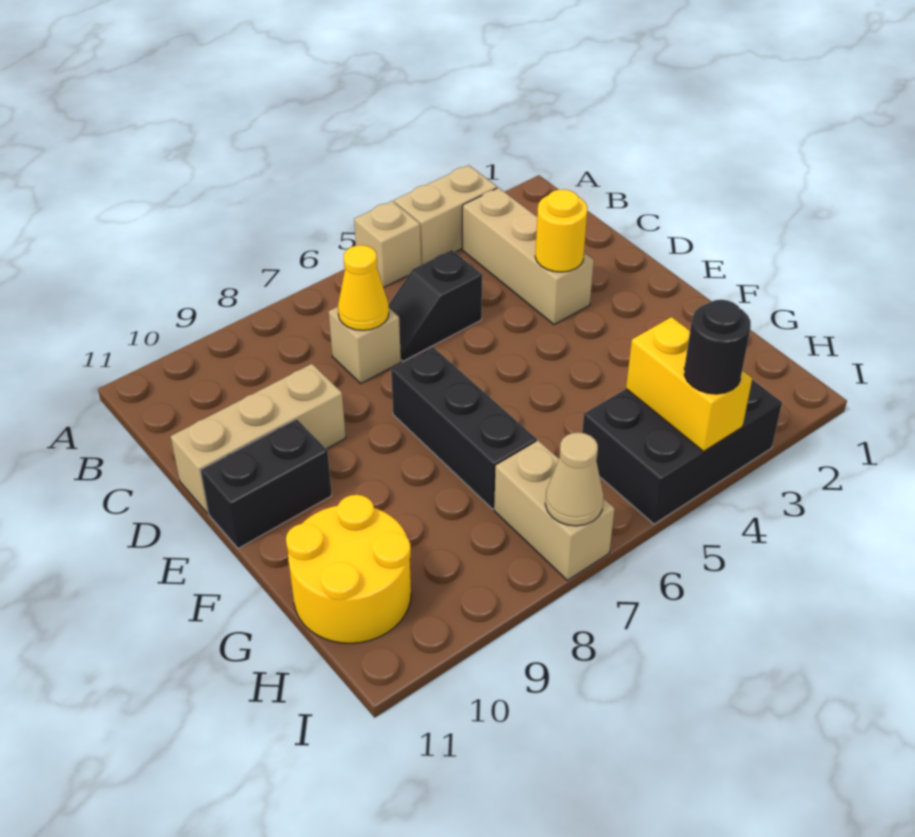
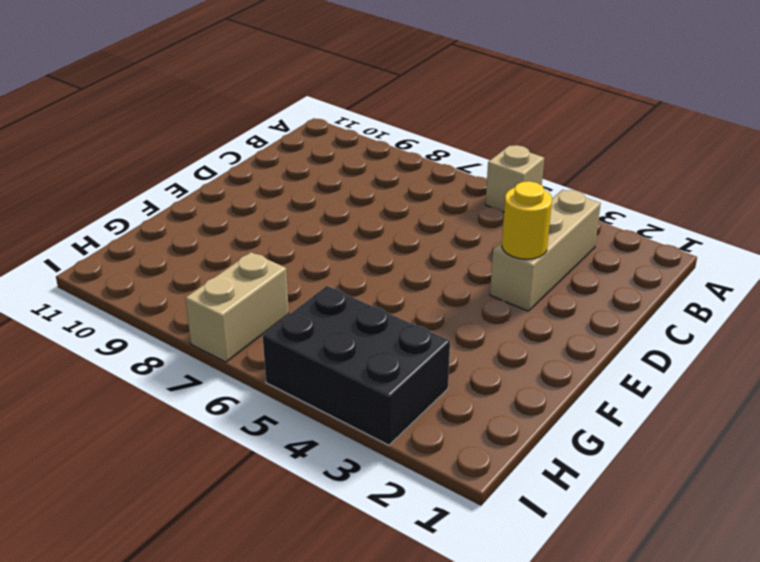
none -> tan 1x2 brick [394,165,497,265]
none -> black 1x2 slope [389,250,482,361]
none -> tan 1x1 brick [329,307,401,383]

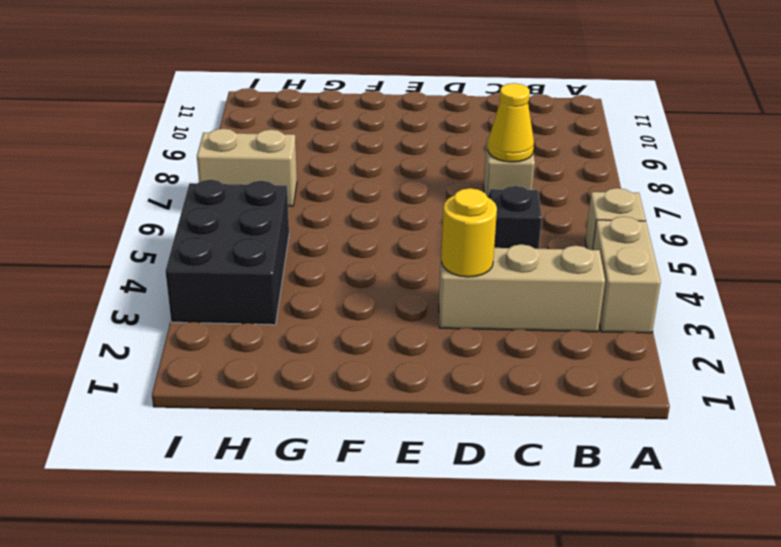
none -> tan 1x3 brick [171,364,346,513]
none -> black 1x3 brick [391,347,537,509]
none -> black 1x2 brick [201,419,332,548]

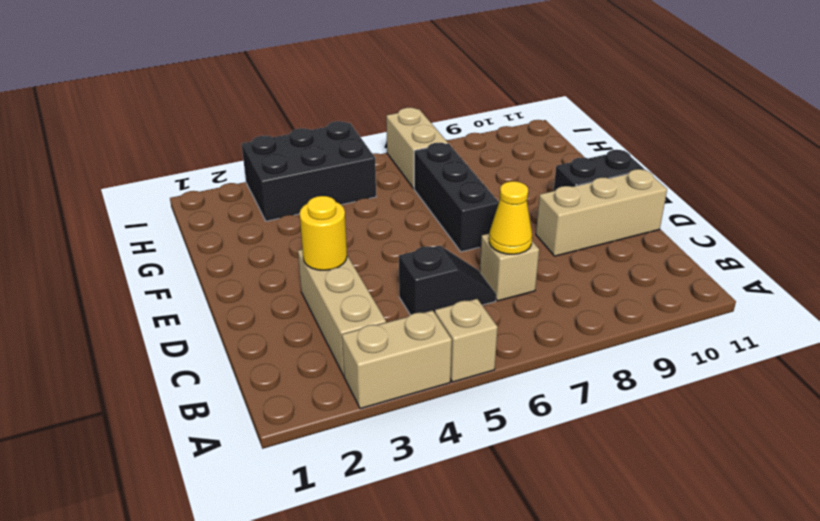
none -> yellow 2x2 round brick [286,495,411,643]
none -> yellow 1x2 brick [626,317,752,451]
none -> tan 1x1 cone [545,432,604,526]

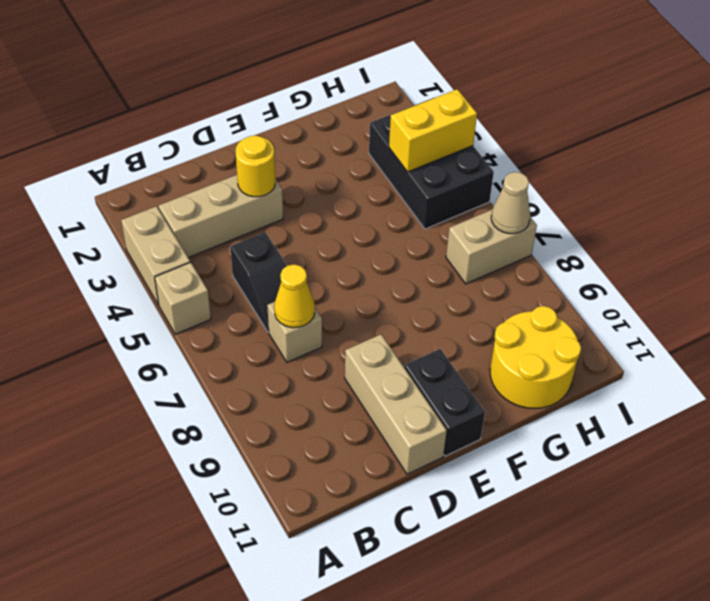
none -> black 1x3 brick [391,347,537,509]
none -> black 1x1 round brick [684,300,751,394]

